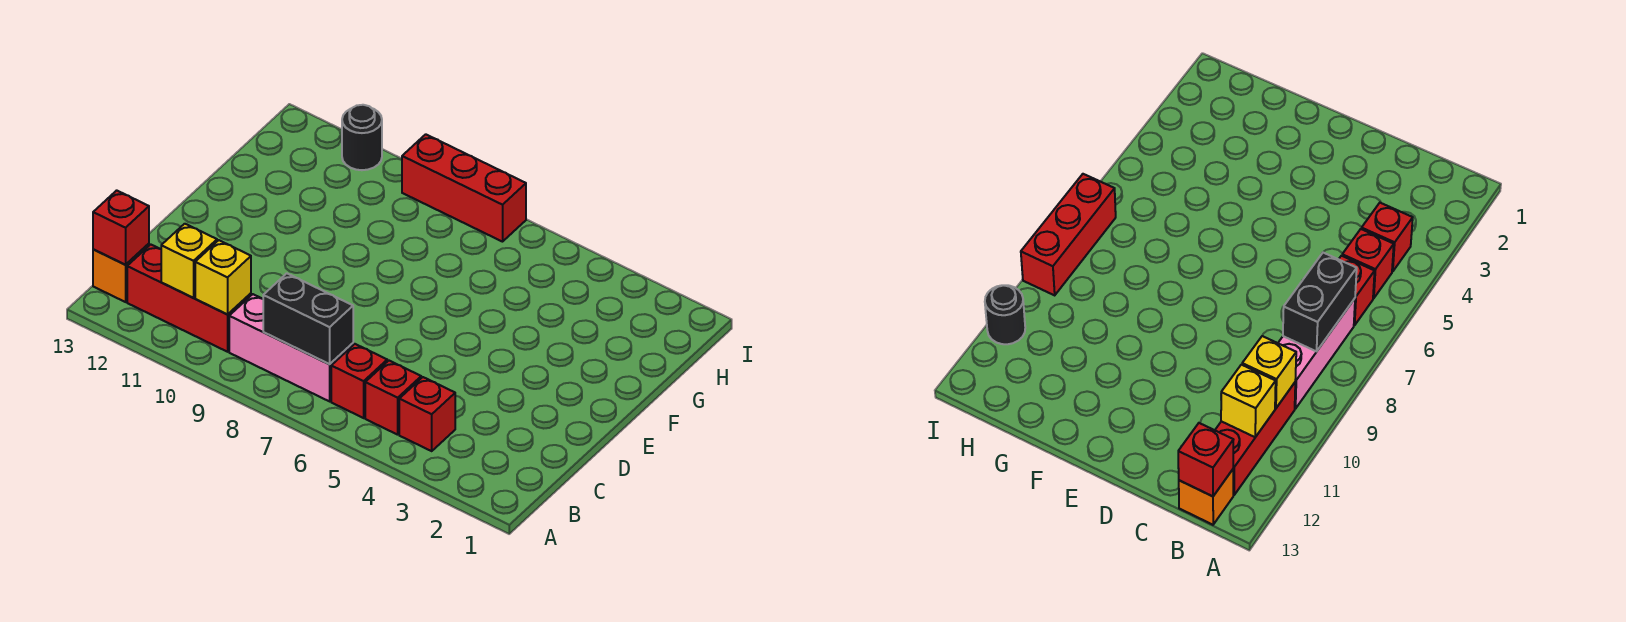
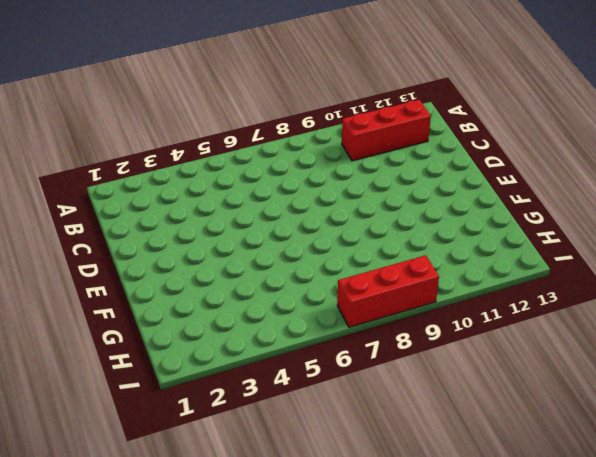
none -> red 1x1 brick [399,377,455,451]
none -> red 1x1 brick [365,361,421,435]
none -> red 1x1 brick [331,344,387,418]

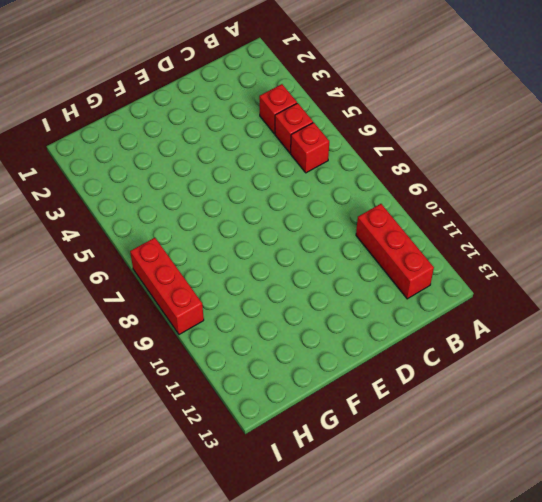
none -> pink 1x3 brick [229,294,353,401]
none -> orange 1x1 brick [93,244,149,302]
none -> black 1x1 round brick [342,105,382,170]

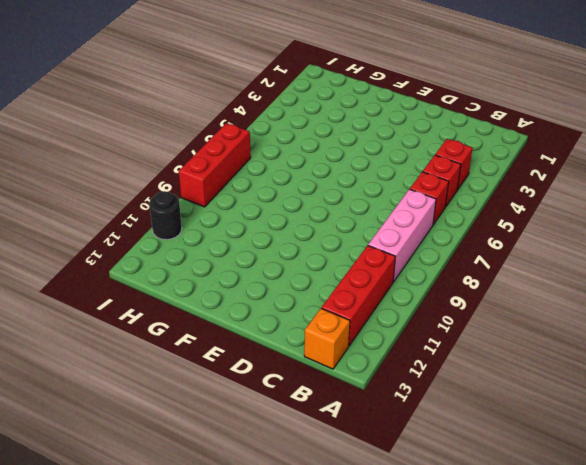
none -> black 1x2 brick [263,273,353,364]
none -> yellow 1x1 brick [195,240,251,315]
none -> yellow 1x1 brick [161,224,217,298]

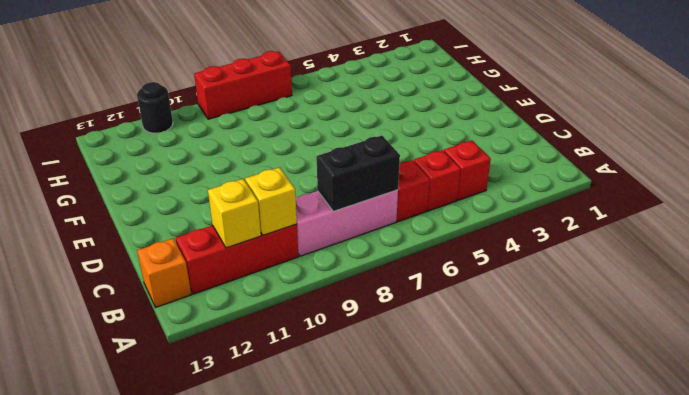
none -> red 1x1 brick [93,190,149,265]

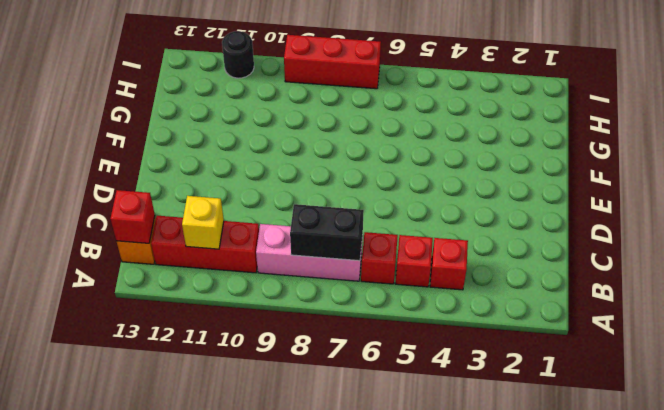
none -> yellow 1x1 brick [195,240,251,315]

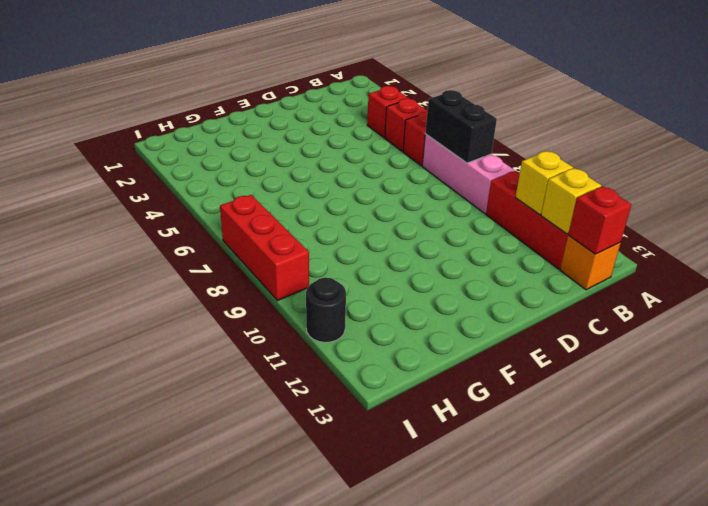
yellow 1x1 brick [541,168,601,234] -> yellow 1x1 brick moved to [195,240,251,315]

